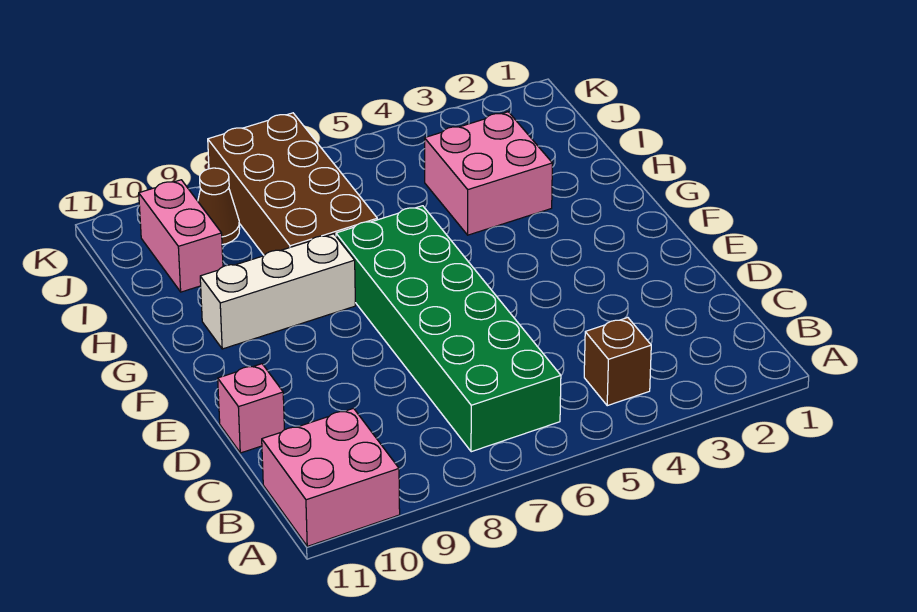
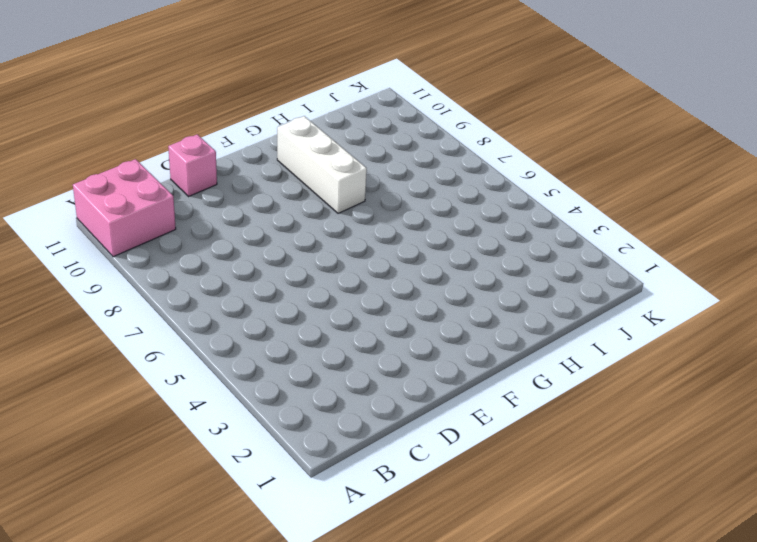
none -> brown 1x1 brick [584,318,651,406]
none -> green 2x6 brick [336,206,561,452]

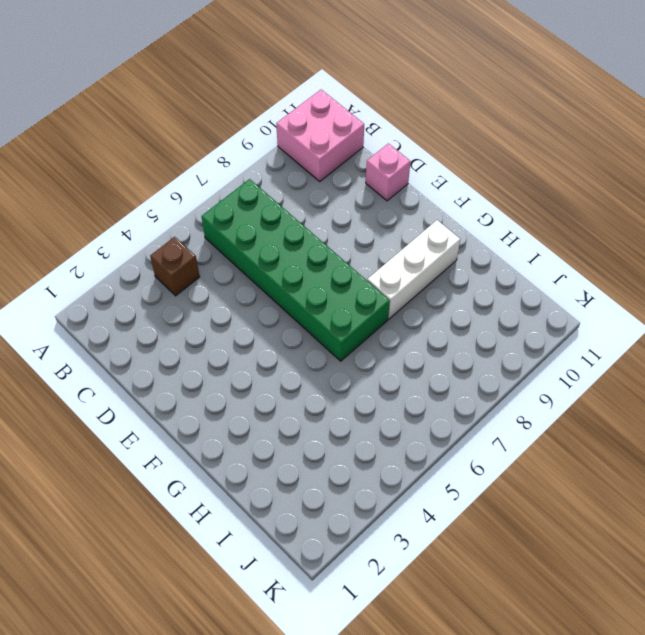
none -> pink 2x2 brick [425,112,552,235]
none -> brown 2x4 brick [208,113,377,255]

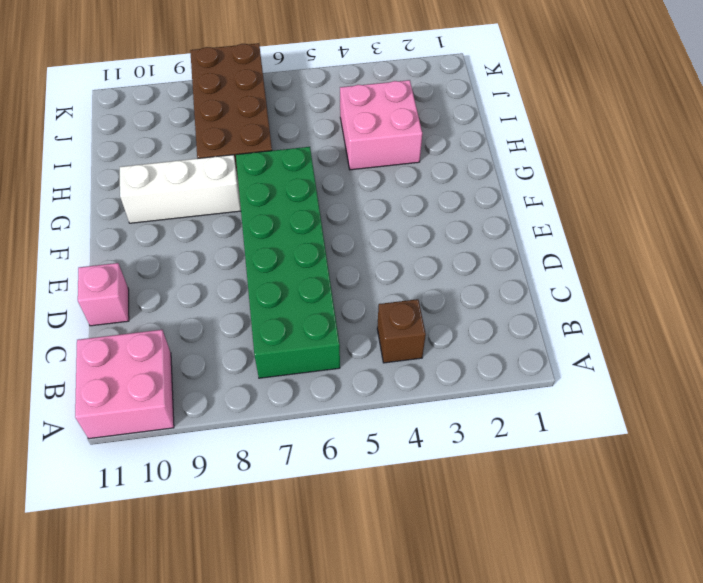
none -> pink 1x2 brick [139,180,223,292]
none -> brown 1x1 cone [198,168,240,245]

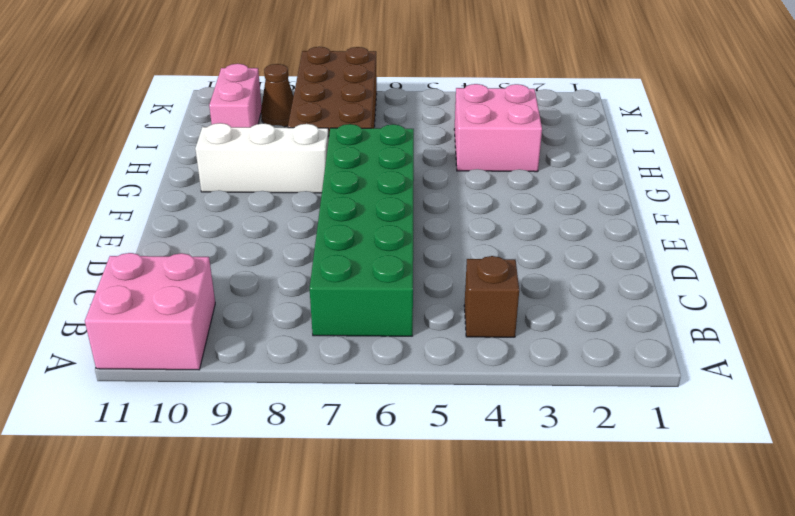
none -> pink 1x1 brick [218,364,284,453]

